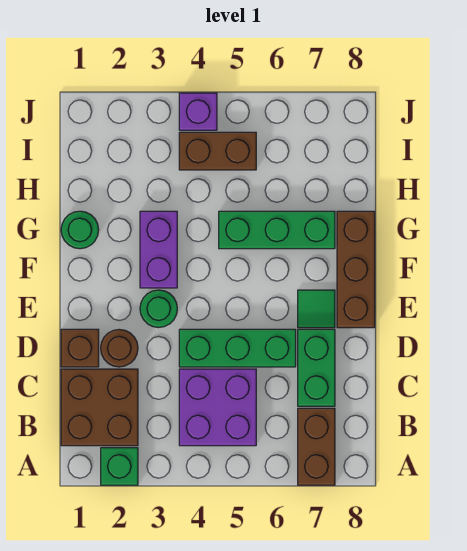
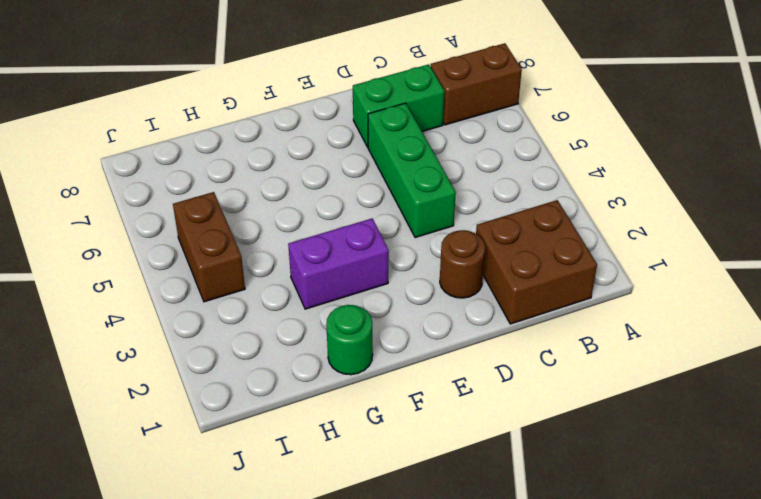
none -> green 1x1 brick [101,448,138,485]
none -> purple 2x2 brick [179,369,256,446]
none -> brown 1x1 brick [61,329,99,367]

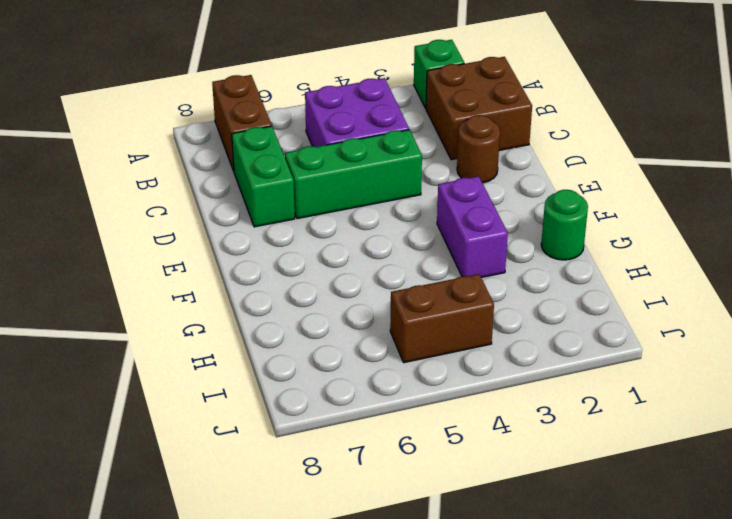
none -> brown 1x1 brick [61,329,99,367]
none -> green 1x1 round brick [140,290,177,328]
none -> green 1x1 tile [298,290,335,328]

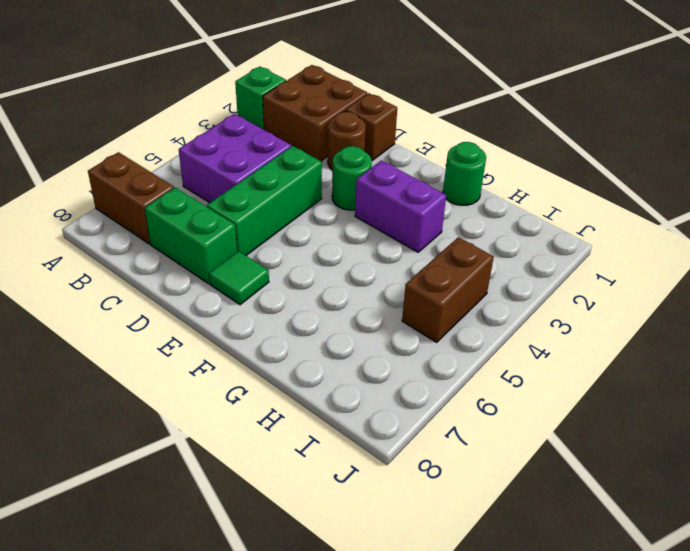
none -> brown 1x3 brick [337,211,375,328]
none -> green 1x3 brick [219,211,335,249]
none -> purple 1x1 brick [179,93,217,130]

